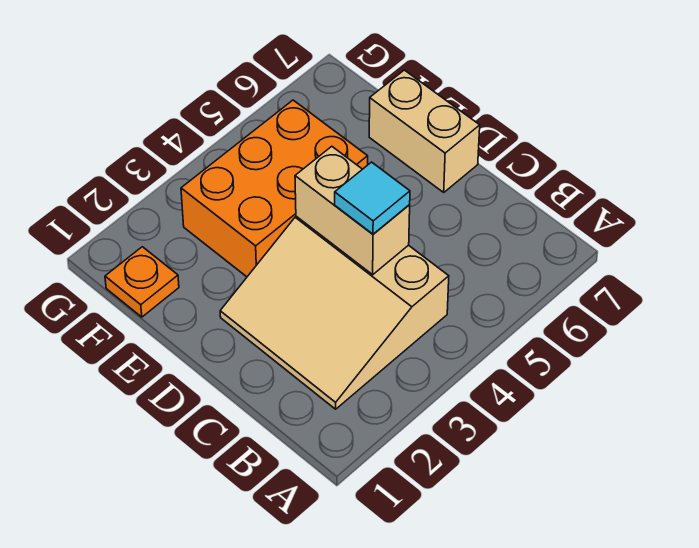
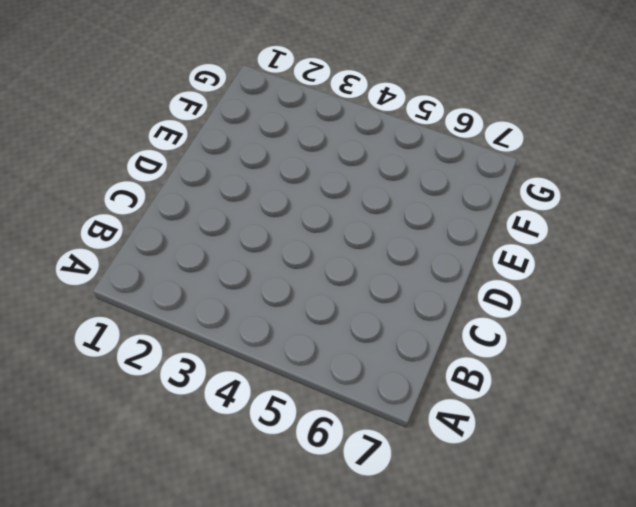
none -> tan 3x3 slope [220,216,449,409]
none -> tan 1x2 brick [369,70,480,192]

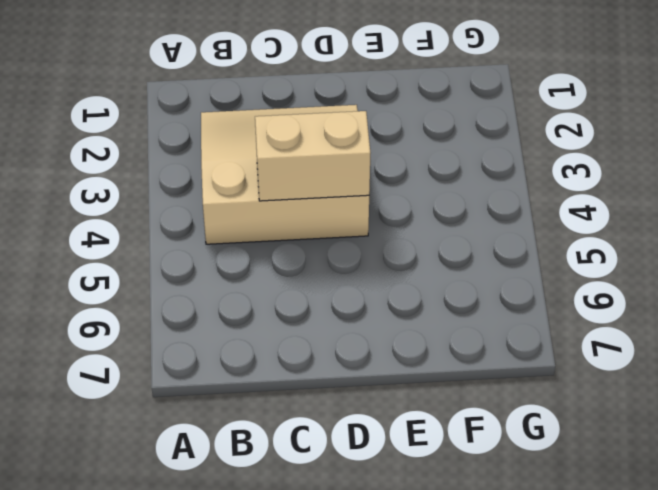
none -> tan 1x2 brick [369,70,480,192]
none -> orange 2x3 brick [181,100,368,277]

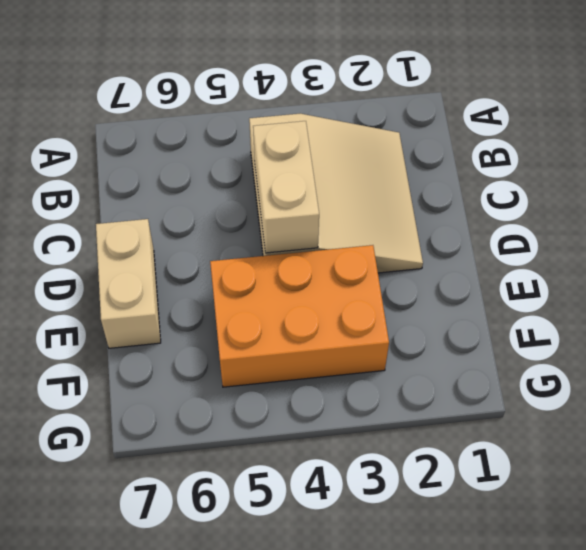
none -> orange 1x1 plate [105,247,179,317]
none -> cyan 1x1 tile [335,162,410,234]

